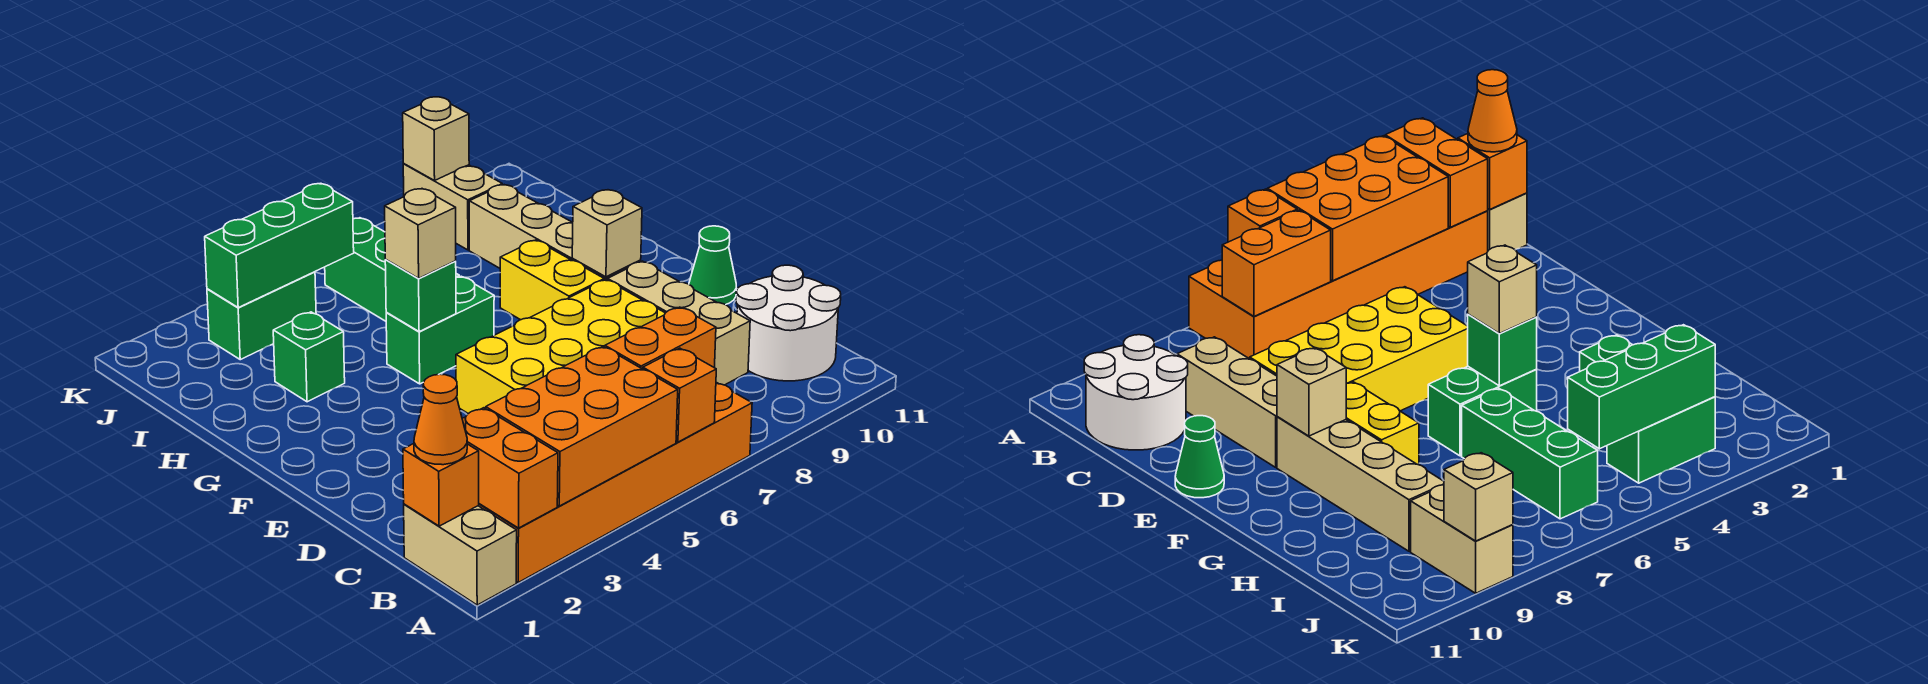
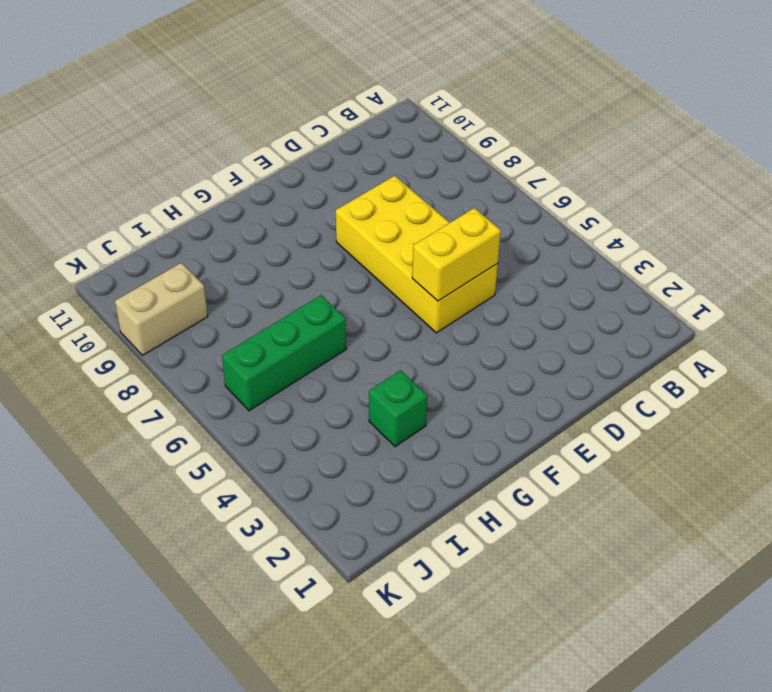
yellow 1x2 brick [412,208,501,301] -> yellow 1x2 brick moved to [500,240,604,320]
none -> tan 1x2 brick [404,504,517,605]
none -> orange 2x6 brick [478,382,752,582]
none -> white 2x2 round brick [736,265,841,381]

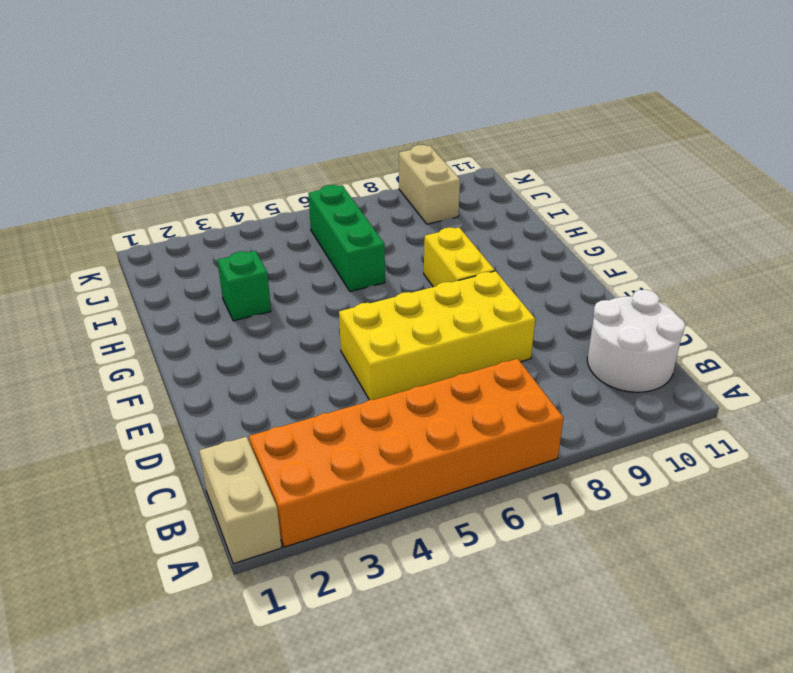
none -> tan 1x3 brick [608,261,750,385]
none -> green 1x1 cone [689,226,736,305]
none -> tan 1x4 brick [469,185,641,280]

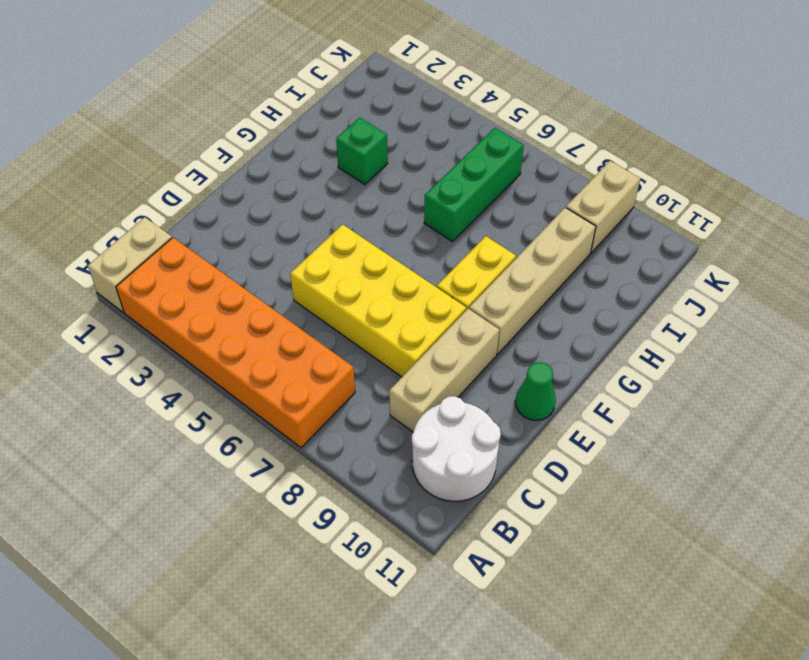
none -> green 1x2 brick [386,276,494,384]
none -> green 1x2 brick [207,272,316,360]
none -> orange 1x2 brick [462,408,558,528]

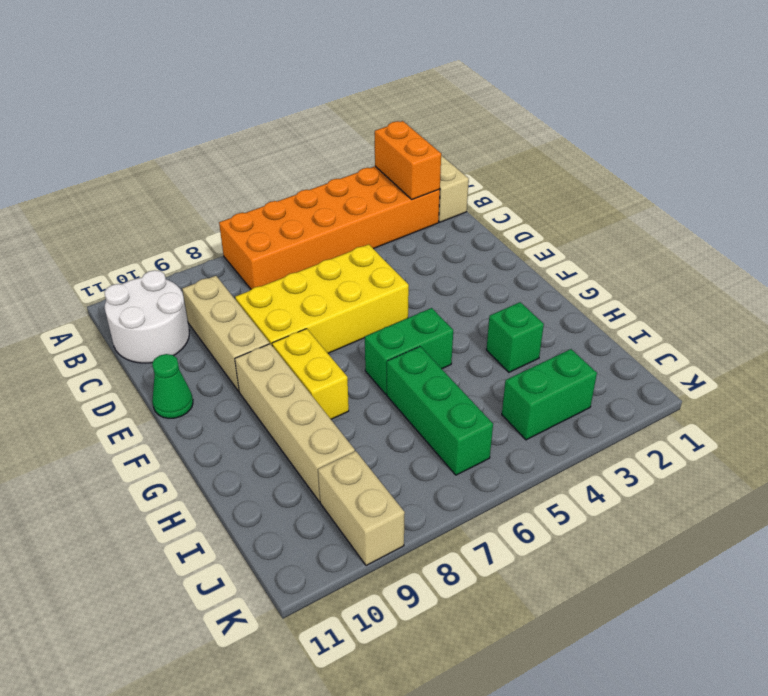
none -> orange 2x3 brick [486,347,678,506]
none -> orange 1x1 brick [643,348,716,442]
none -> orange 1x1 brick [403,444,479,526]

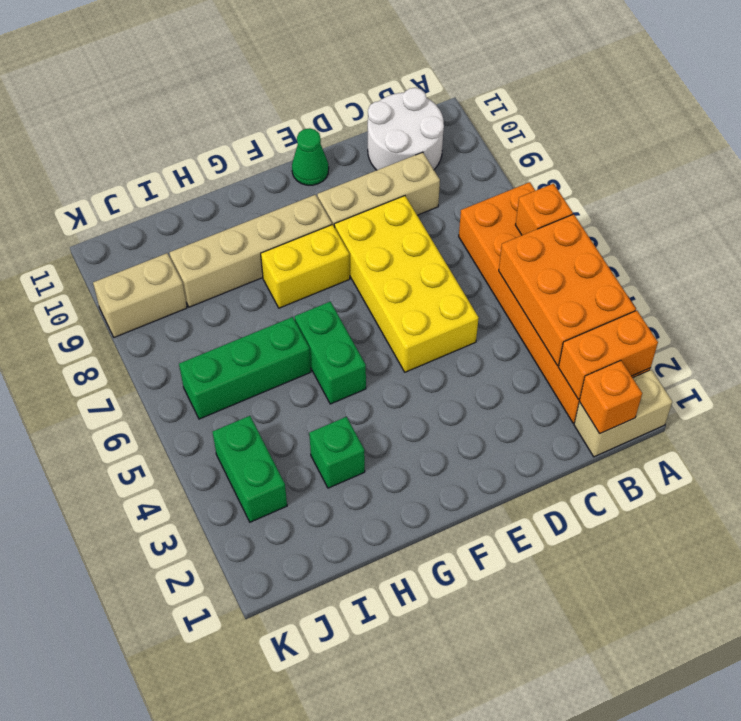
none -> orange 1x2 brick [605,307,716,369]
none -> tan 1x1 brick [572,190,642,277]
none -> green 1x1 brick [385,260,456,331]

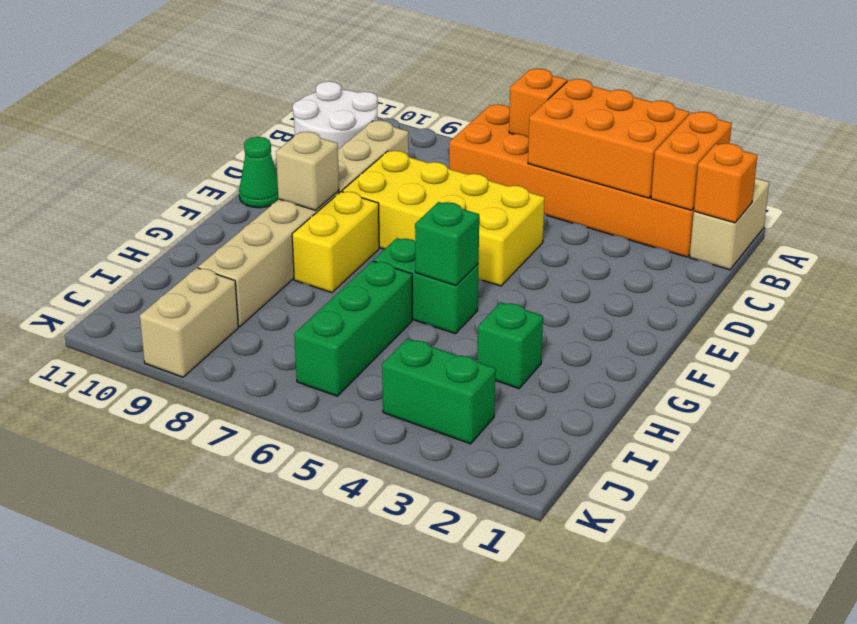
none -> orange 1x2 brick [605,307,716,369]
none -> green 1x3 brick [205,183,354,307]
none -> tan 1x1 brick [403,97,469,181]

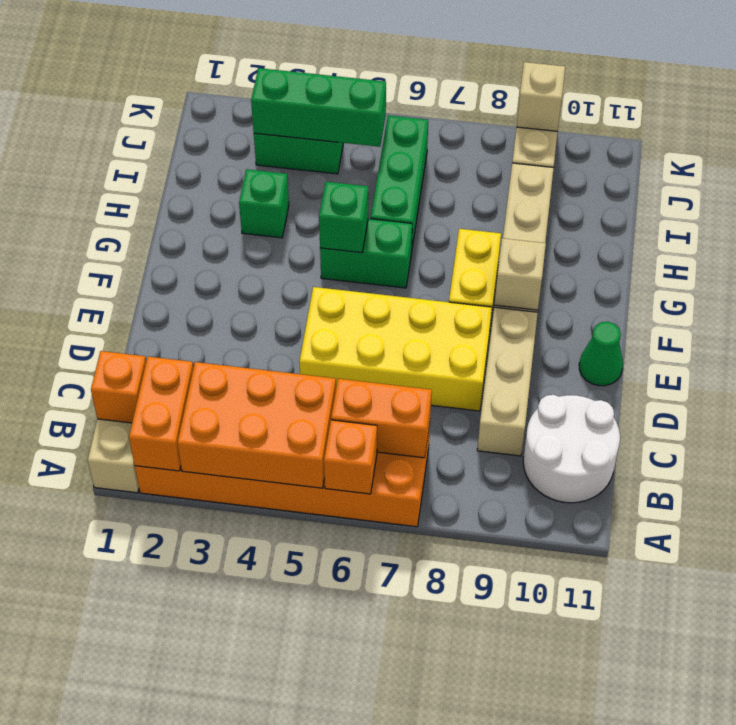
none -> orange 1x1 cone [414,374,467,465]
none -> tan 1x1 brick [385,189,456,278]

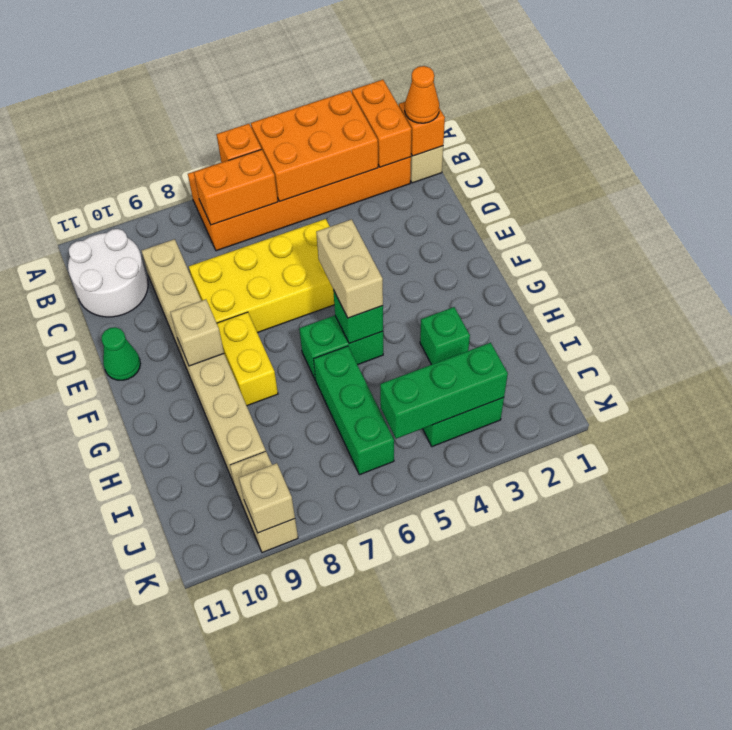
tan 1x2 brick [316,219,383,318] -> tan 1x1 brick [385,189,456,278]

